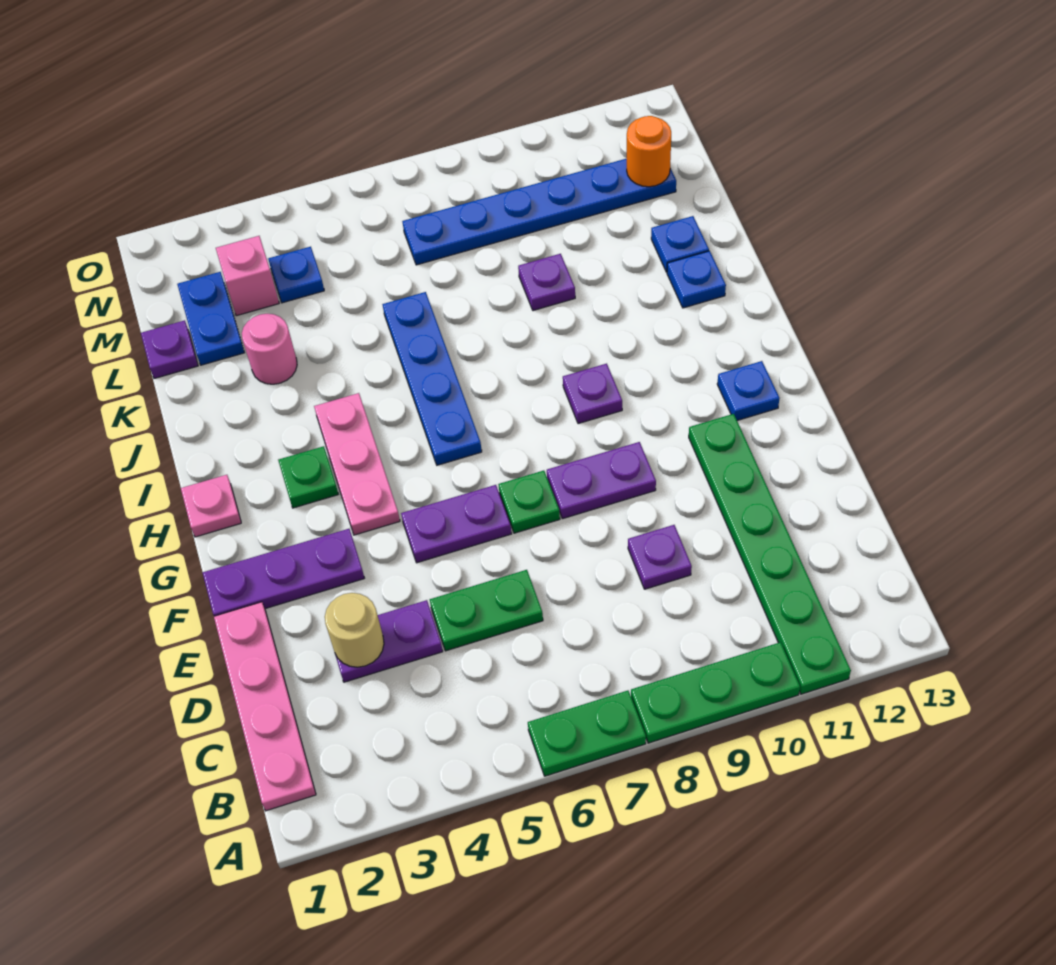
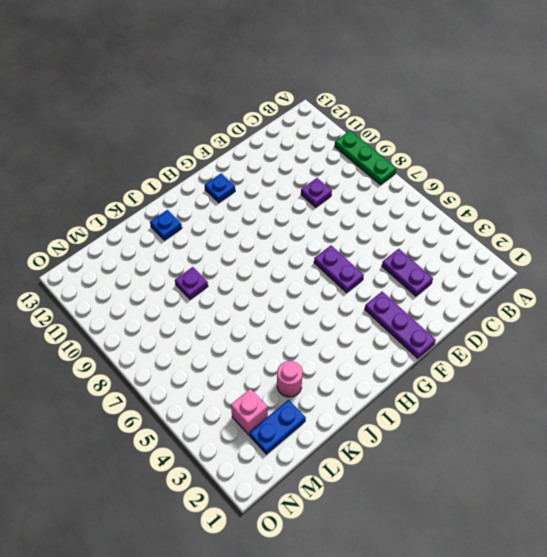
none -> green 1x2 plate [528,691,646,776]
none -> green 1x6 plate [689,414,851,694]
none -> pink 1x4 plate [214,602,316,811]

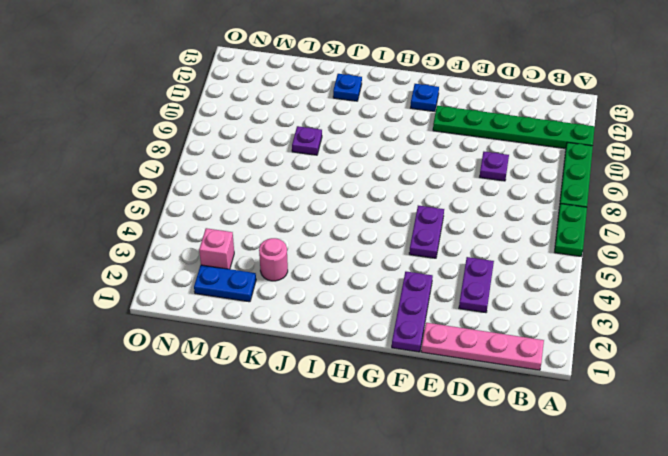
none -> green 1x2 plate [430,570,543,651]
none -> green 1x1 plate [498,471,560,533]
none -> purple 1x2 plate [547,442,656,519]

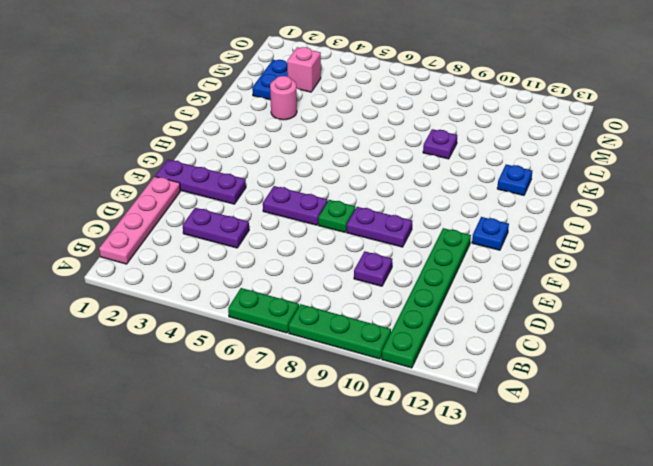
none -> green 1x2 plate [430,570,543,651]
none -> pink 1x3 plate [314,393,400,535]
none -> pink 1x1 plate [181,475,241,537]

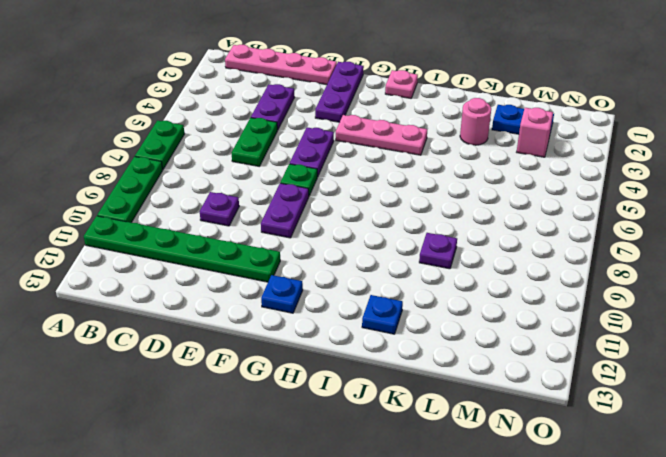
none -> green 1x1 plate [278,446,338,508]
none -> blue 1x4 plate [382,292,482,465]
none -> purple 1x1 plate [563,364,622,424]

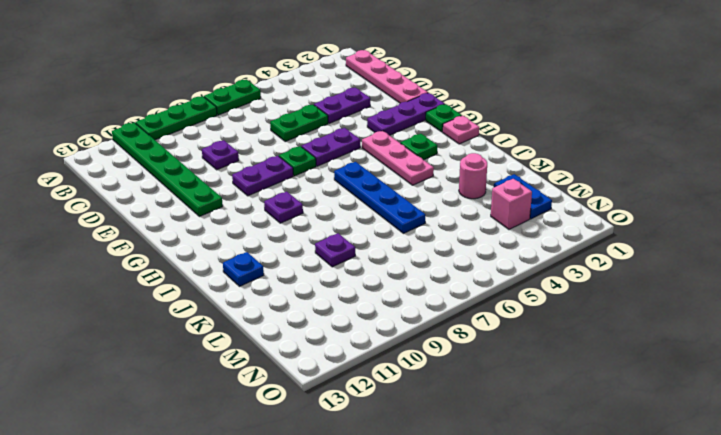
green 1x1 plate [426,104,462,132] -> none
none -> blue 1x1 plate [717,361,780,421]
none -> blue 1x1 plate [651,216,709,272]
none -> purple 1x1 plate [141,320,198,379]

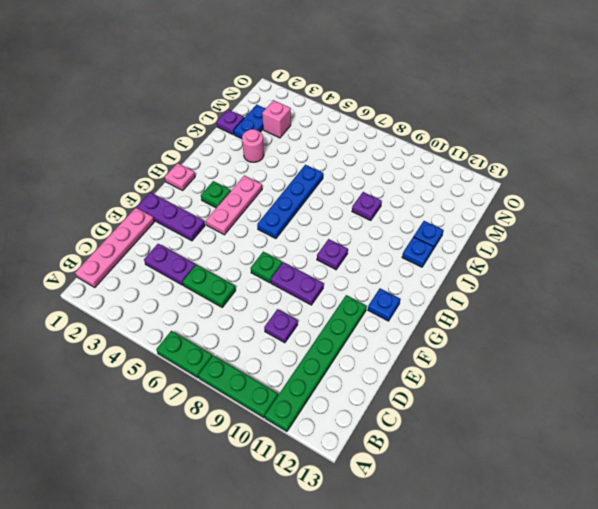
none -> purple 1x2 plate [401,485,512,563]
none -> blue 1x1 plate [268,247,324,303]
none -> blue 1x6 plate [402,159,676,265]

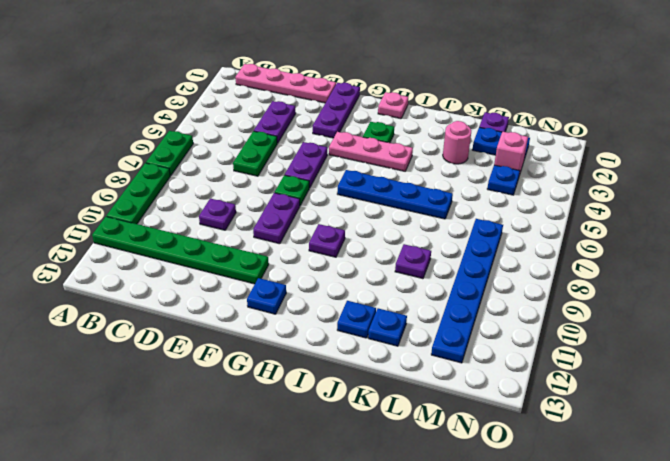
none -> tan 1x1 round brick [325,593,384,667]
none -> orange 1x1 round brick [627,116,671,187]

